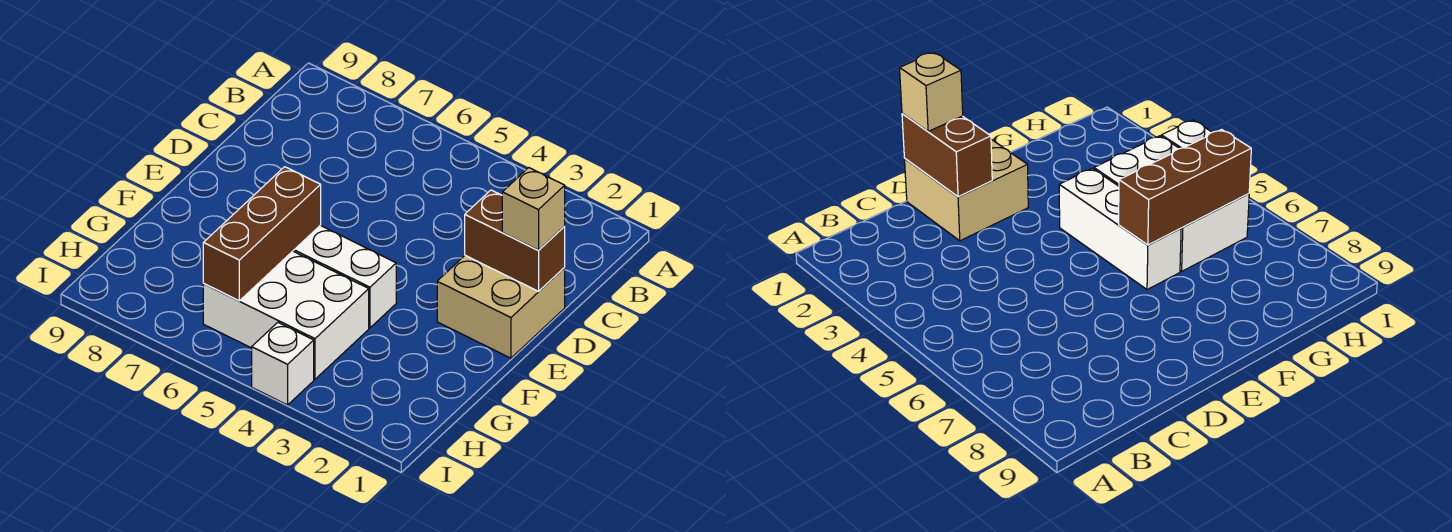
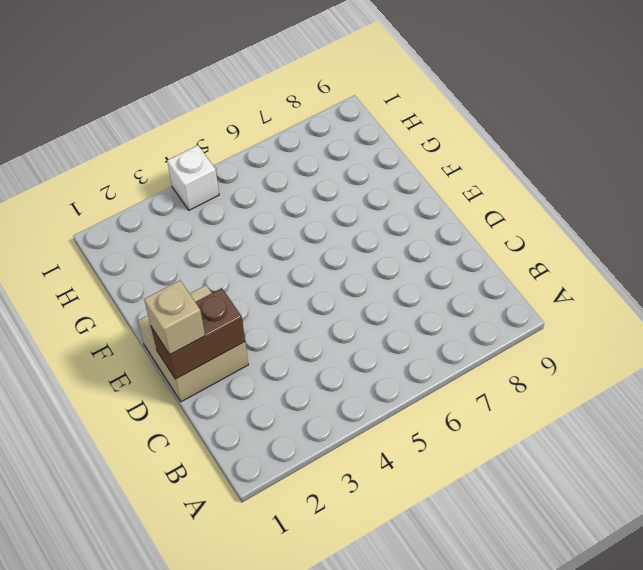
none -> white 1x3 brick [293,225,396,328]
none -> white 2x3 brick [203,251,369,379]

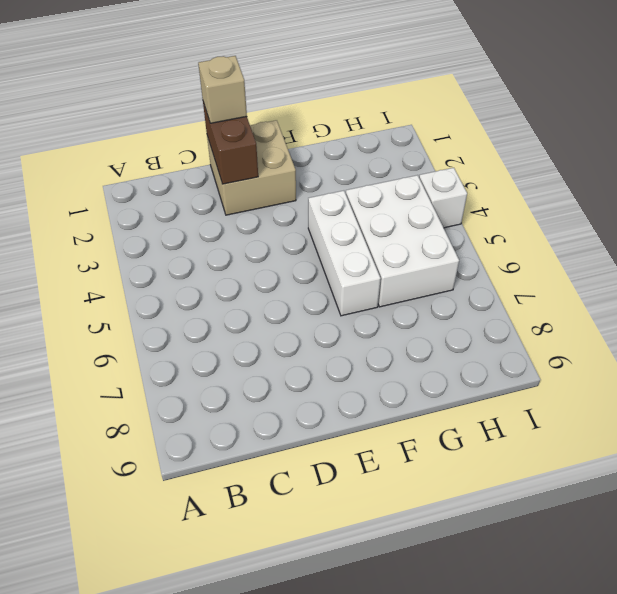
none -> brown 1x3 brick [203,167,321,301]

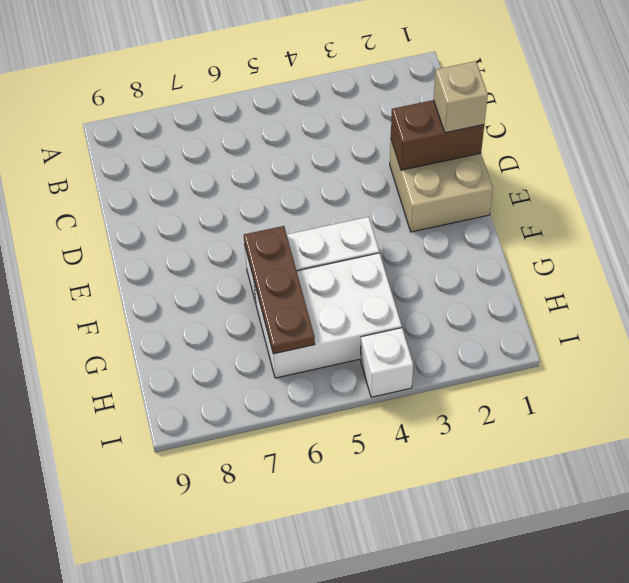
brown 1x3 plate [244,226,315,354] -> brown 1x3 brick [203,167,321,301]

